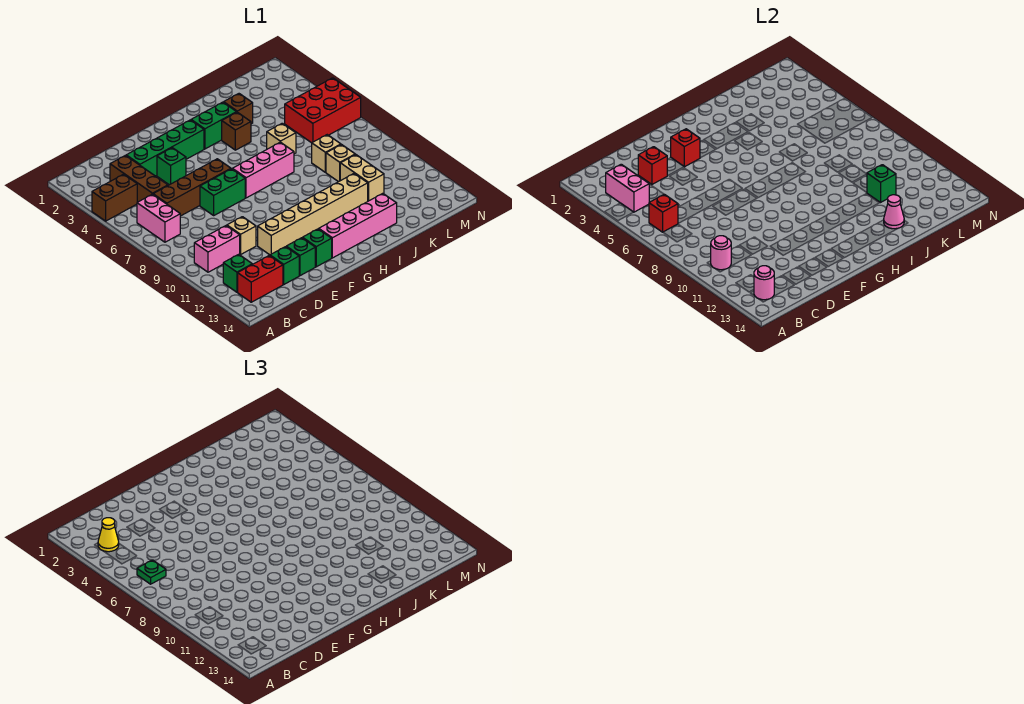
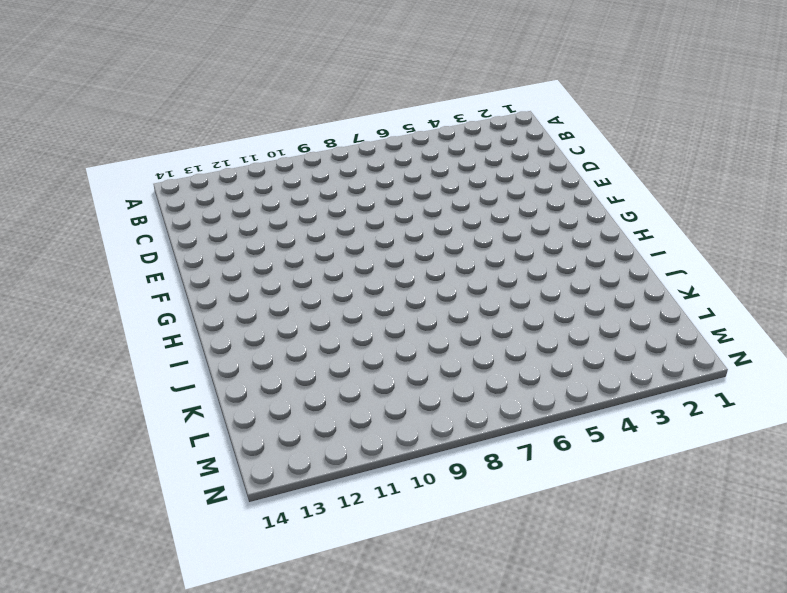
none -> brown 1x2 brick [92,174,137,221]
none -> pink 1x2 brick [137,194,180,242]
none -> pink 1x2 brick [194,226,240,272]
none -> green 1x1 brick [223,254,252,292]

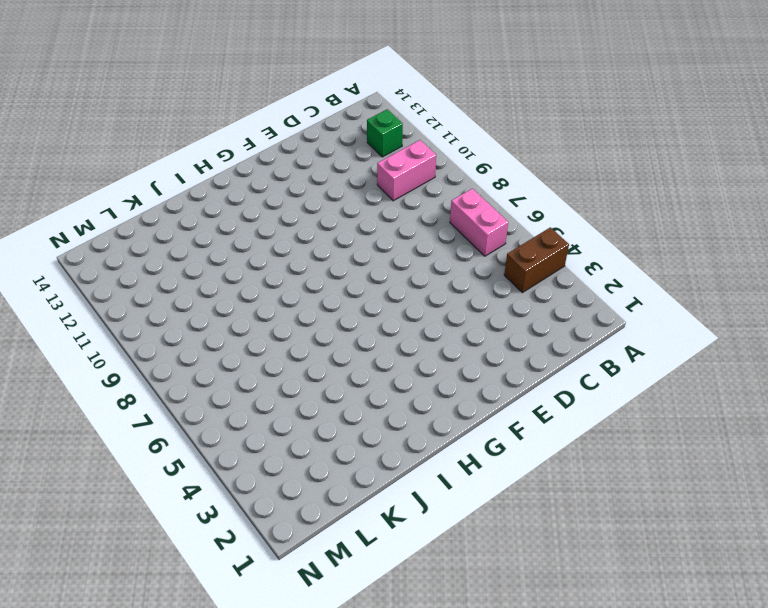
none -> red 1x2 brick [238,256,283,302]
none -> brown 1x3 brick [110,155,168,202]
none -> brown 1x4 brick [153,159,231,216]
none -> green 1x4 brick [126,120,204,176]

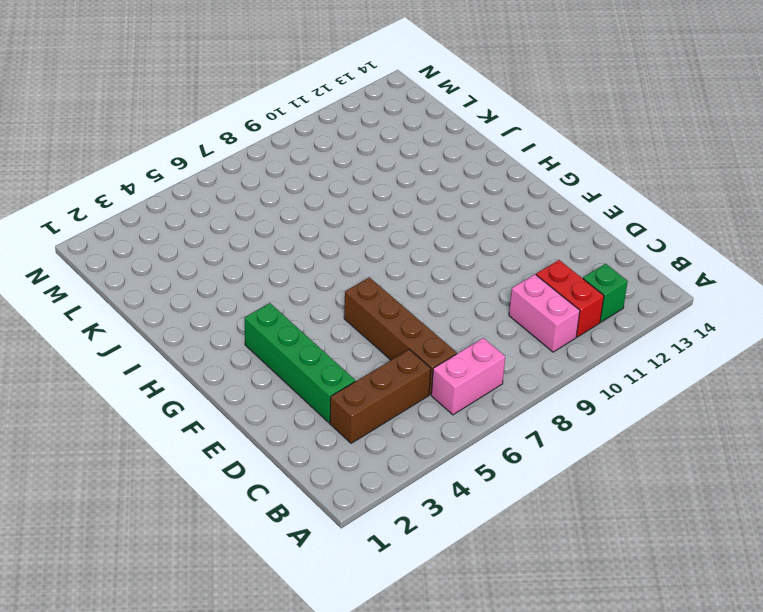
red 1x2 brick [536,260,604,337] -> red 1x2 brick moved to [238,256,283,302]
none -> brown 1x2 brick [92,174,137,221]
none -> tan 1x1 brick [227,217,256,254]
none -> green 1x1 brick [270,247,299,284]
none -> green 1x1 brick [157,148,186,185]

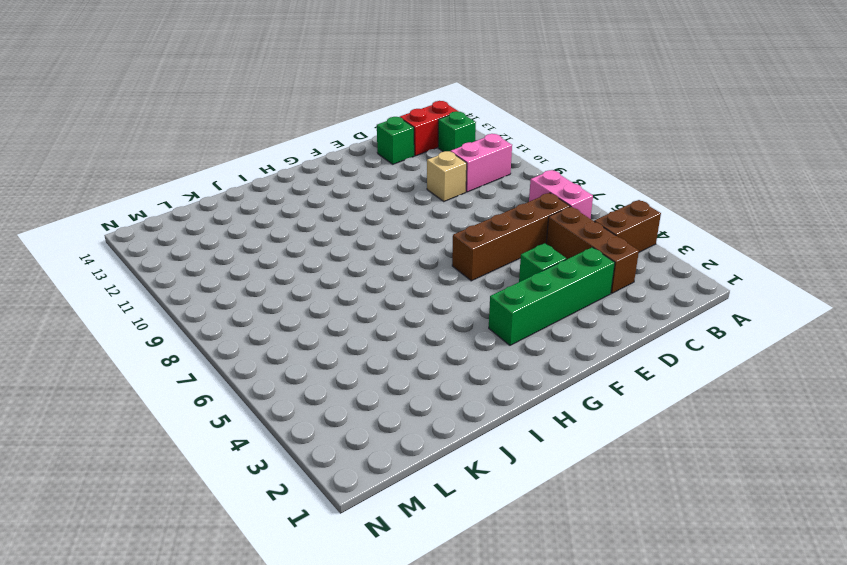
none -> green 1x2 brick [200,169,245,215]
none -> tan 1x6 brick [258,174,368,255]
none -> green 1x1 brick [286,238,315,276]
none -> green 1x1 brick [302,229,332,267]

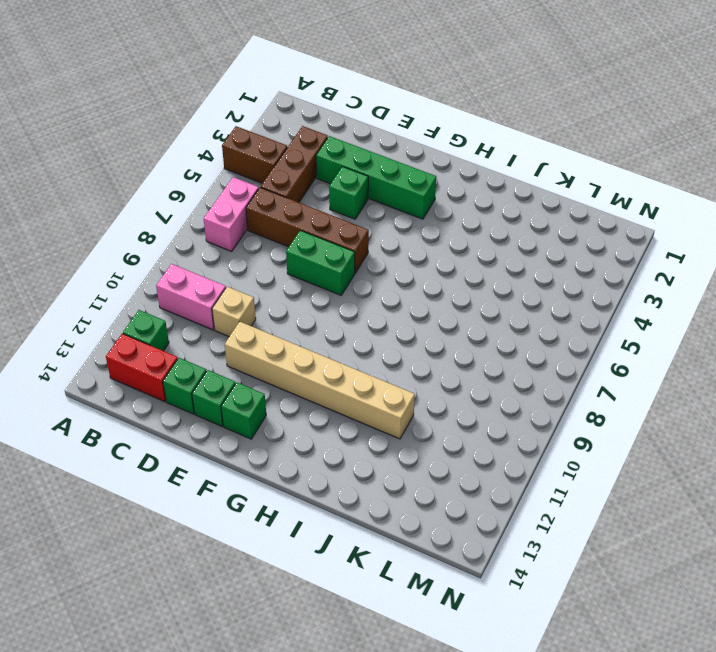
none -> pink 1x3 brick [233,142,294,198]
none -> pink 1x4 brick [319,193,397,258]
none -> green 1x2 brick [191,102,237,149]
none -> brown 1x1 brick [222,112,251,150]

